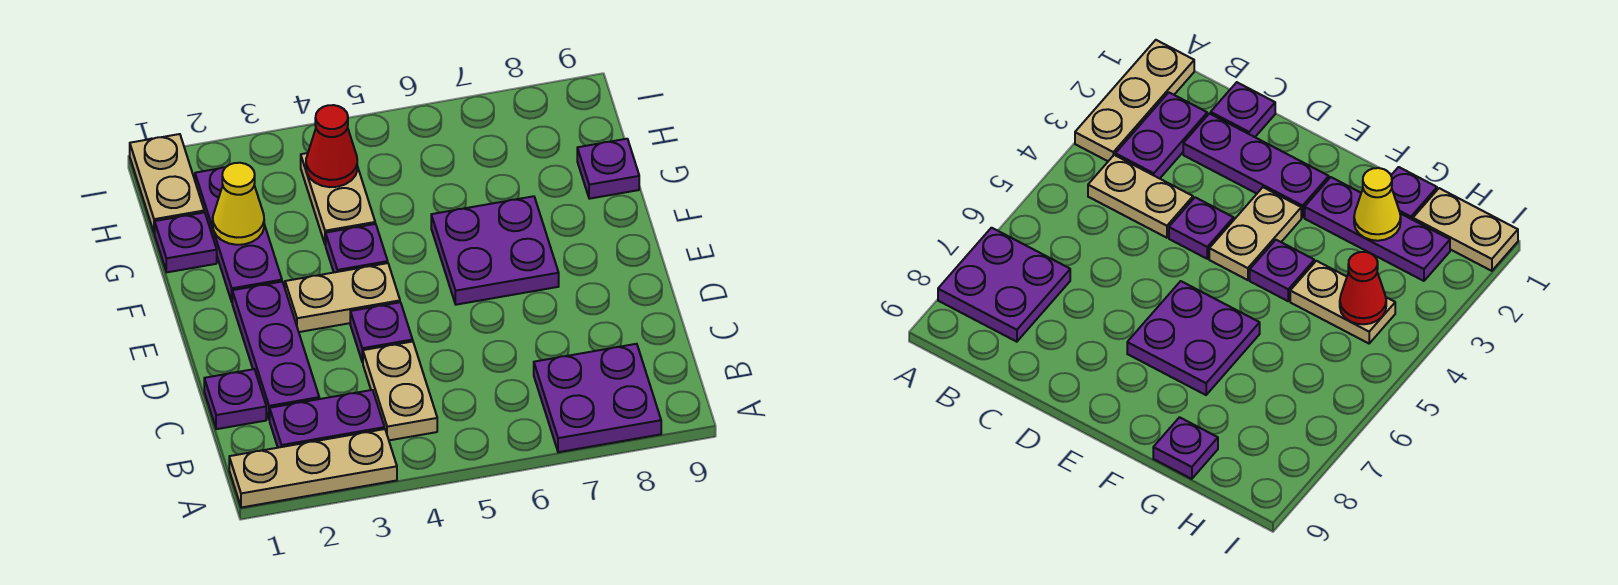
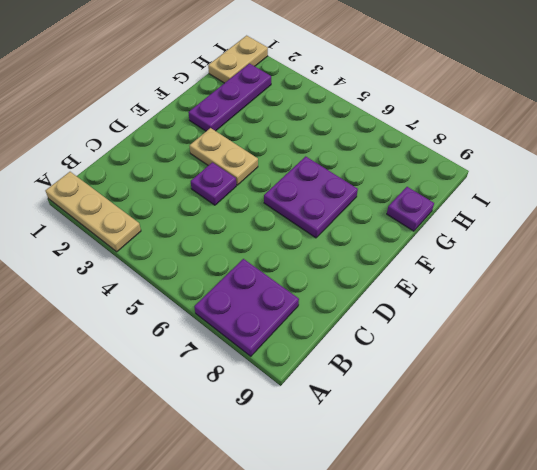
none -> purple 1x2 plate [270,390,385,448]
none -> tan 1x2 plate [363,342,437,440]
none -> purple 1x1 plate [204,369,266,429]

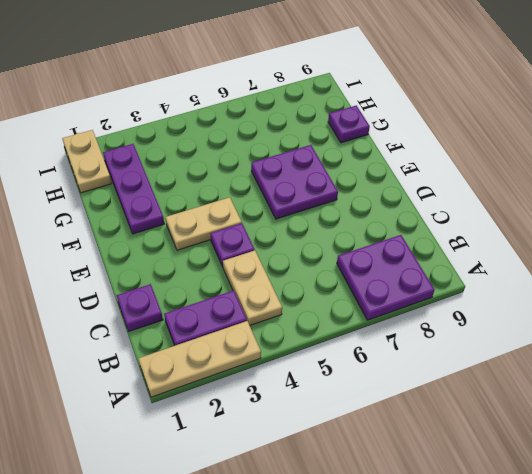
none -> purple 1x3 plate [232,282,319,420]
none -> purple 1x1 plate [326,224,388,272]
none -> purple 1x1 plate [155,212,217,272]

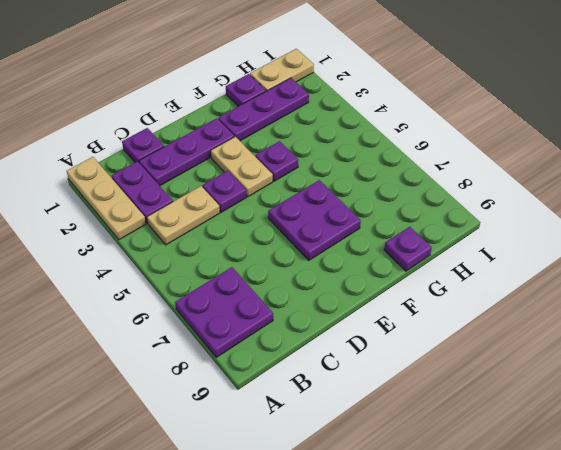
none -> tan 1x2 plate [301,153,375,245]
none -> yellow 1x1 cone [213,163,264,245]
none -> red 1x1 cone [306,105,357,187]

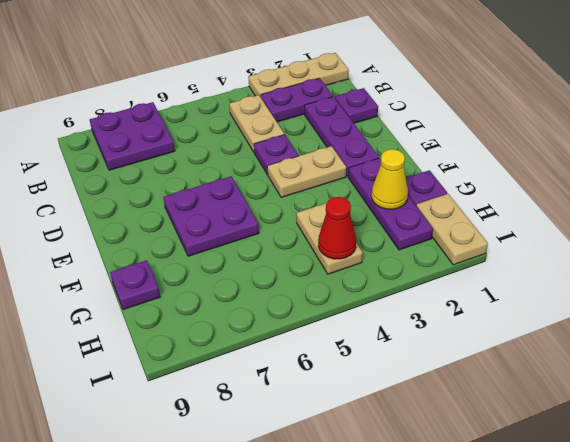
none -> purple 1x1 plate [326,224,388,272]

